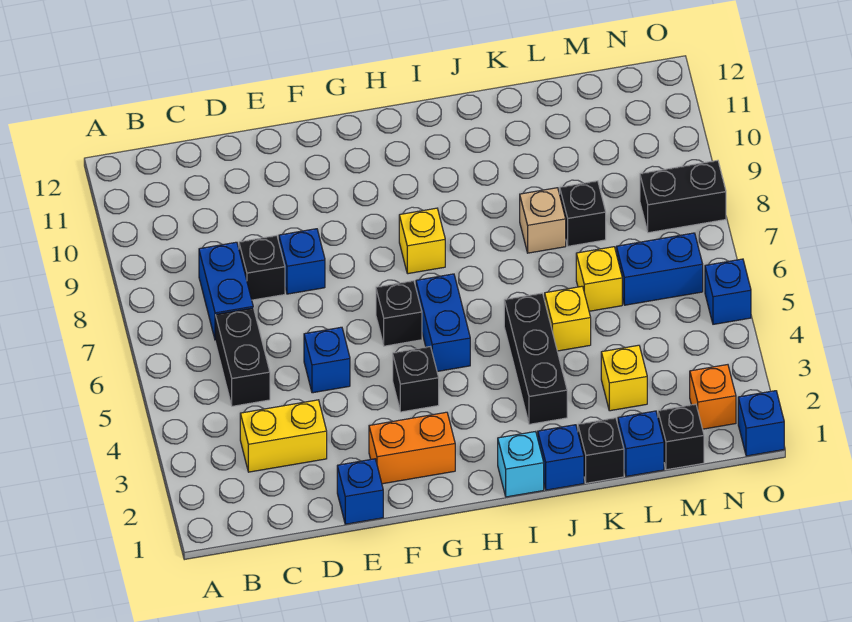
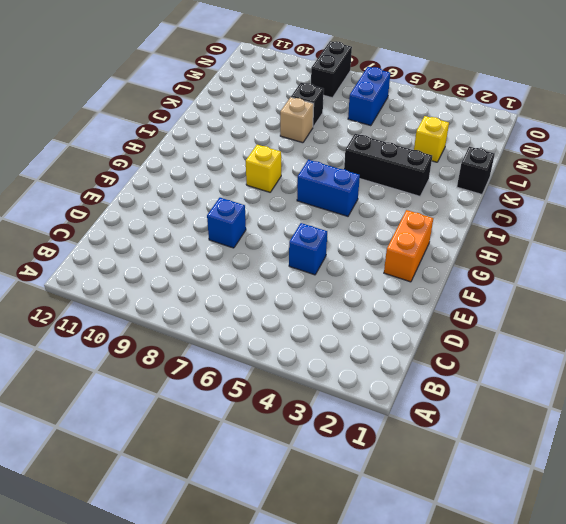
none -> yellow 1x2 brick [240,400,327,472]
none -> black 1x2 brick [215,308,270,406]
none -> blue 1x2 brick [199,242,253,338]

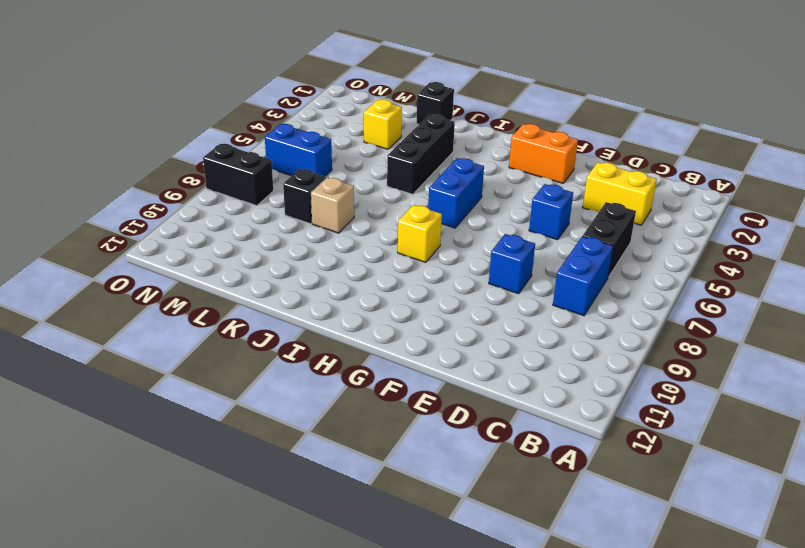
none -> black 1x1 brick [239,235,285,300]
none -> blue 1x1 brick [337,459,383,524]
none -> black 1x1 brick [393,347,439,412]

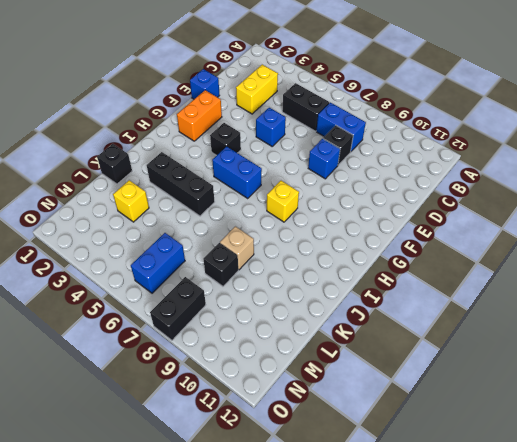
none -> black 1x1 brick [376,281,422,346]
none -> cyan 1x1 brick [498,431,544,497]
none -> blue 1x1 brick [538,425,584,490]

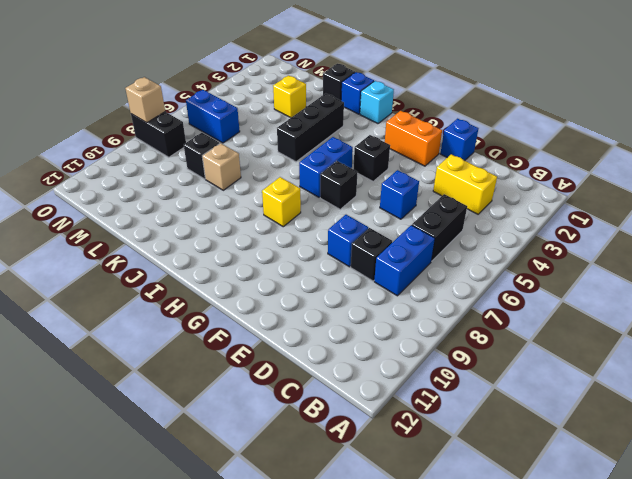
tan 1x1 brick [125,77,165,123] -> none
none -> yellow 1x1 brick [545,286,591,351]
none -> blue 1x1 brick [618,411,664,476]
none -> yellow 1x1 brick [576,247,622,311]

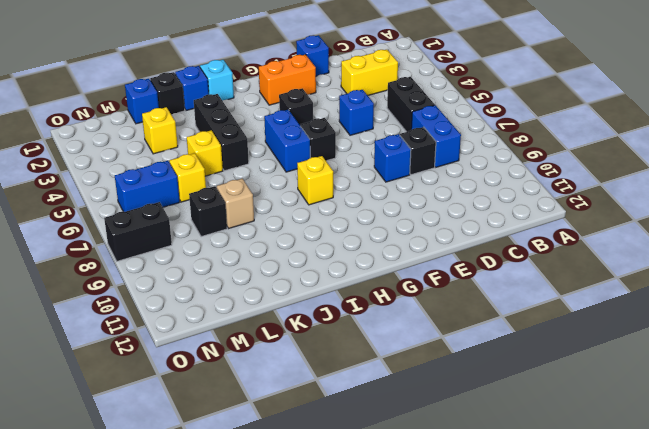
none -> black 1x1 brick [658,404,704,470]
none -> orange 1x1 brick [690,365,736,429]
none -> blue 1x1 brick [738,391,784,456]

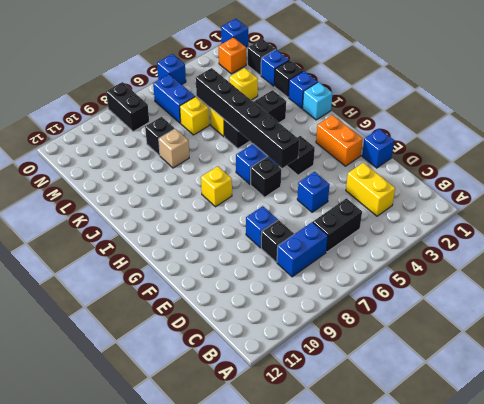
black 1x6 brick [196,68,299,168] -> none

